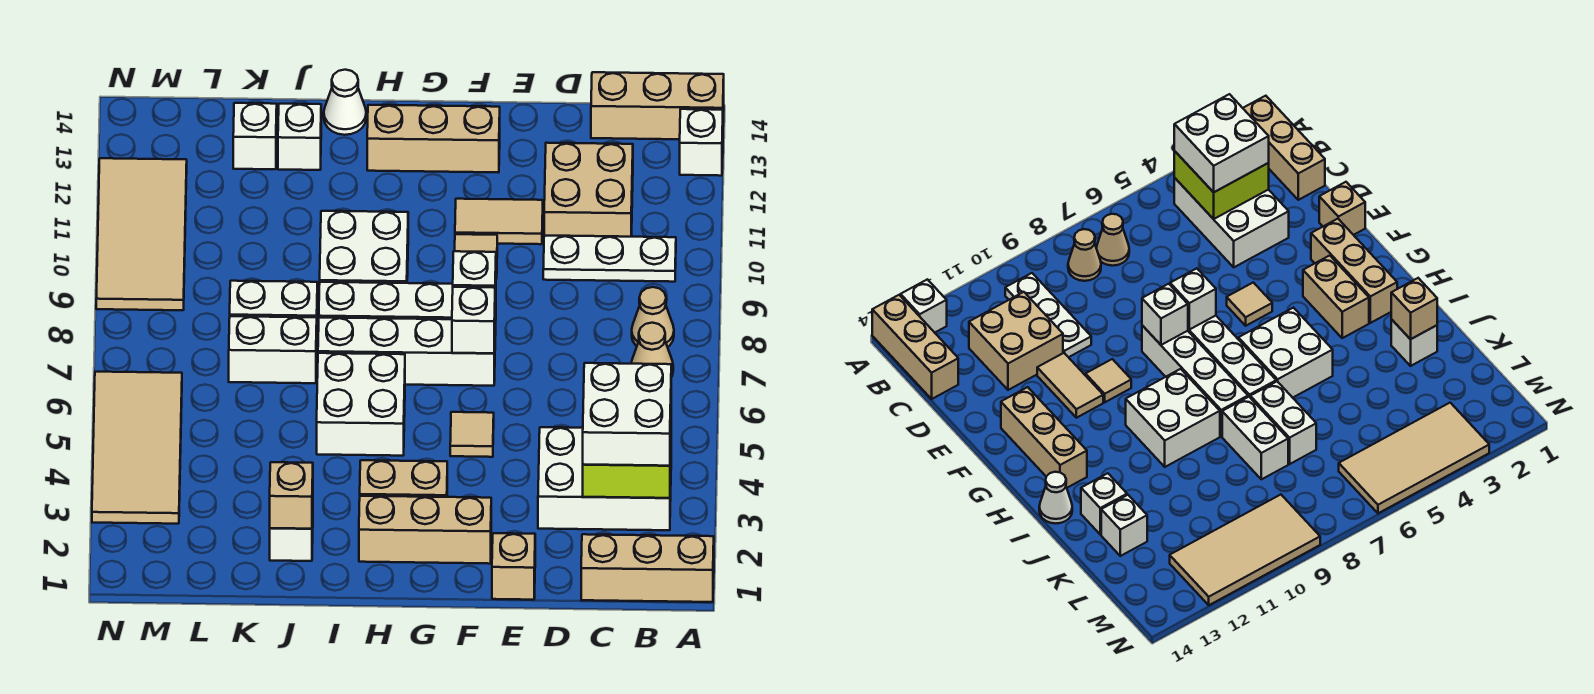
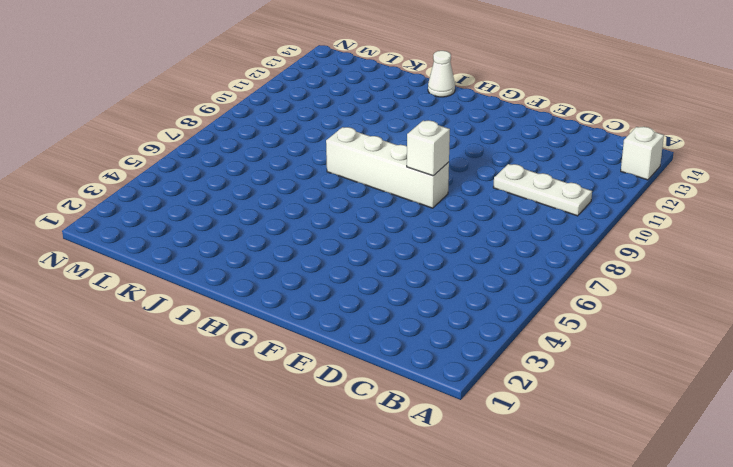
none -> tan 1x3 brick [581,534,714,602]
none -> tan 1x3 brick [591,72,724,139]
none -> white 2x3 brick [538,427,671,530]
none -> tan 1x1 cone [631,323,673,377]

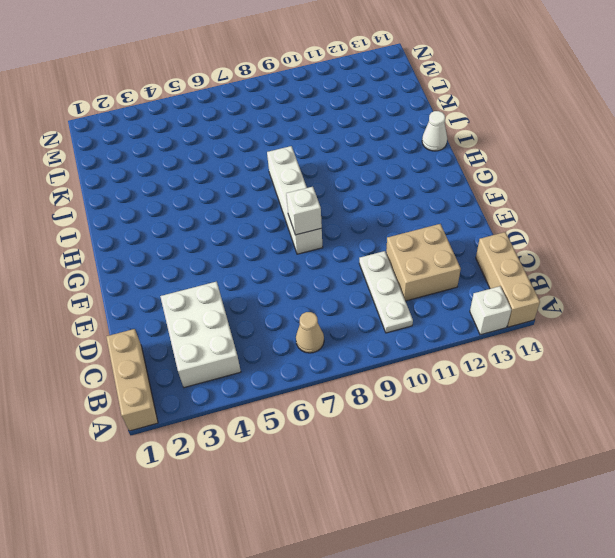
none -> tan 1x1 cone [632,287,674,347]
none -> tan 1x1 brick [492,533,535,600]
none -> tan 1x2 tile [455,199,543,244]
none -> tan 1x3 brick [359,496,491,564]

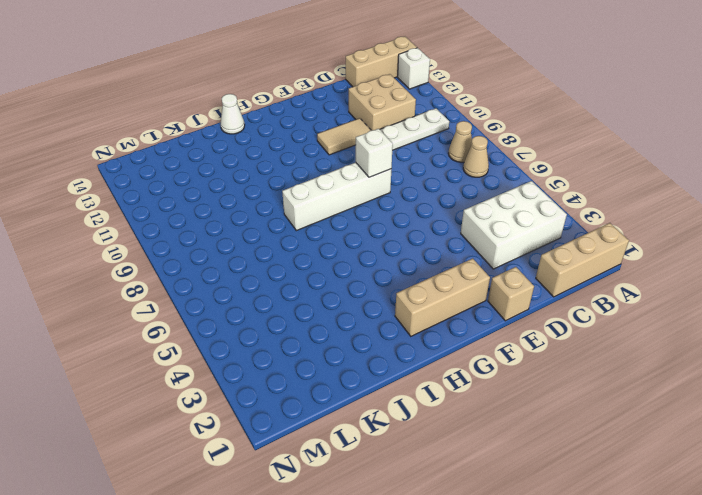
none -> tan 1x1 tile [450,412,494,457]
none -> white 1x4 brick [318,318,495,386]
none -> tan 1x1 tile [455,234,497,279]
none -> tan 1x3 brick [367,105,500,173]

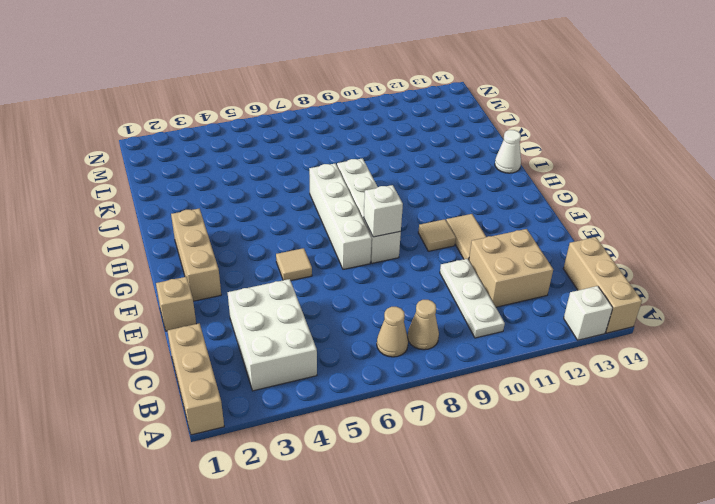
none -> tan 1x3 brick [367,105,500,173]
none -> tan 1x2 brick [360,460,447,497]
none -> white 2x2 brick [317,353,405,456]
none -> white 2x2 brick [320,211,408,283]

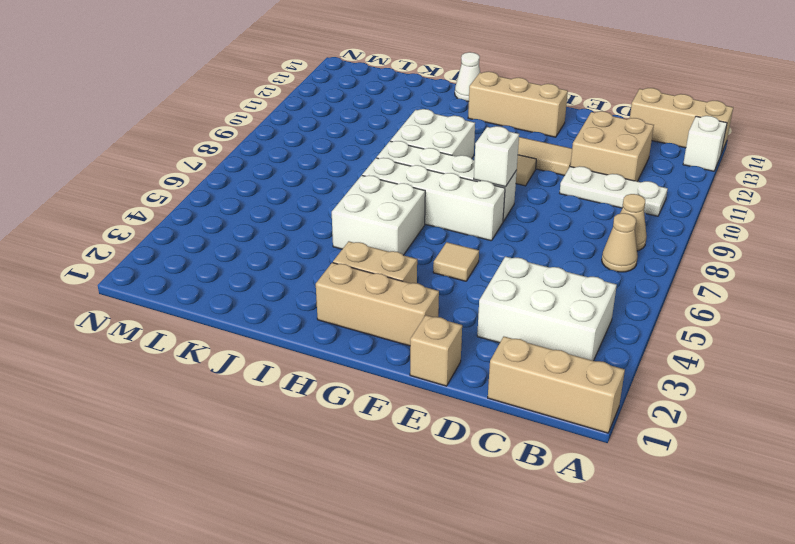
none -> white 1x1 brick [270,511,313,561]
none -> white 1x2 brick [229,316,317,383]
none -> white 1x2 brick [230,281,317,317]
none -> white 1x1 brick [278,104,321,170]

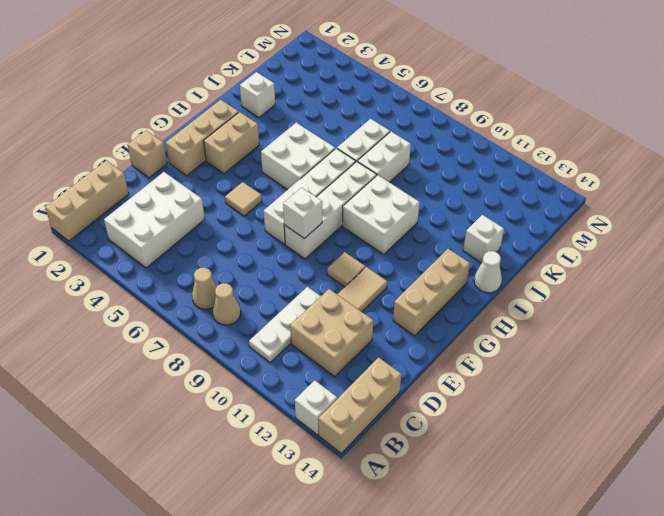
none -> white 1x1 brick [233,103,277,169]
none -> tan 2x4 tile [92,372,182,524]
none -> tan 2x4 tile [96,158,187,310]
none -> lime 2x2 brick [583,436,671,498]

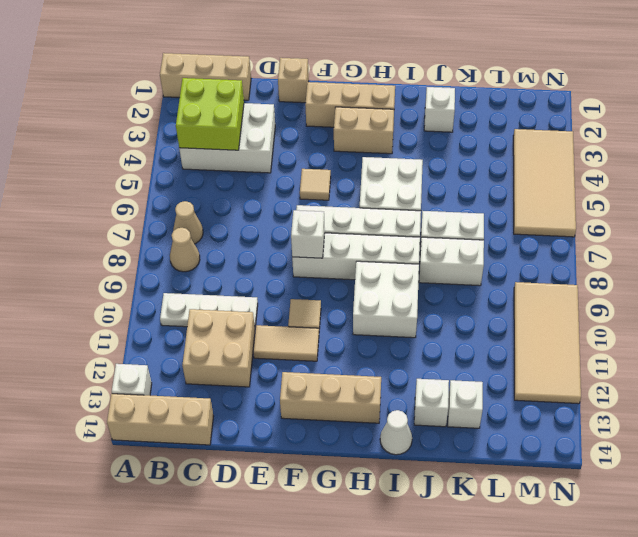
none -> white 1x1 brick [452,287,495,353]
none -> tan 1x1 brick [270,462,313,529]
none -> white 2x2 brick [583,363,671,466]

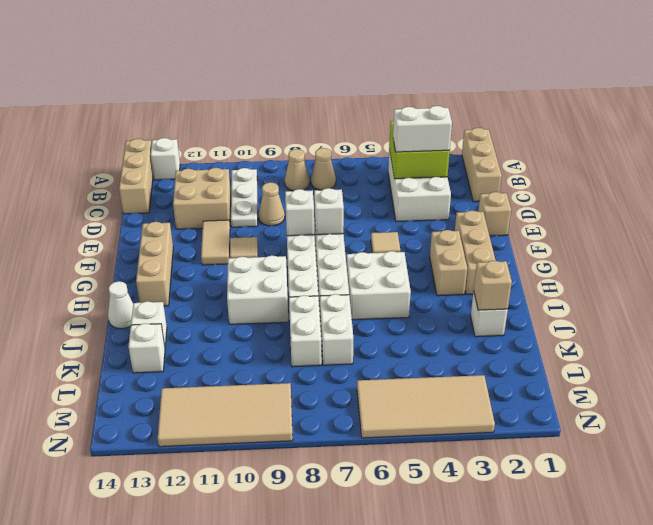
white 1x2 brick [393,106,452,152] -> white 2x2 brick [583,363,671,466]
tan 1x1 cone [259,182,285,226] -> none

